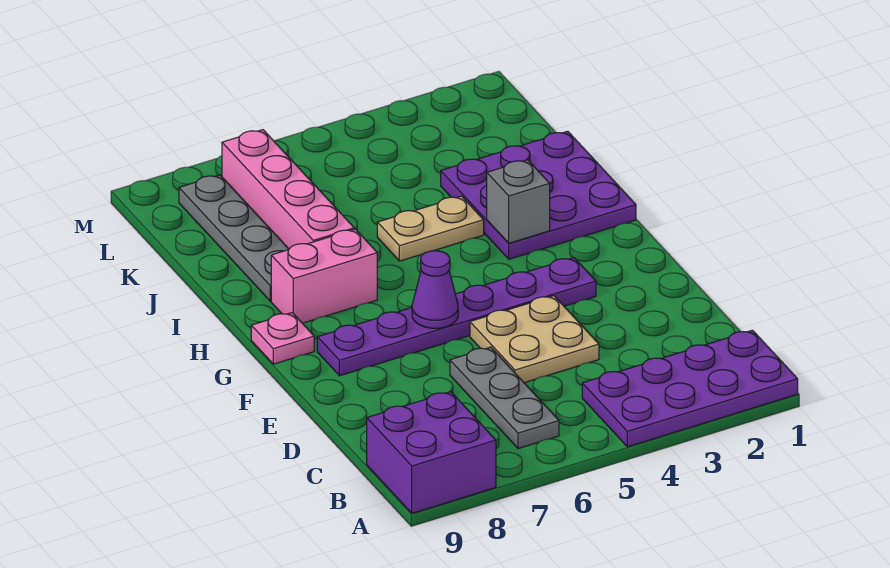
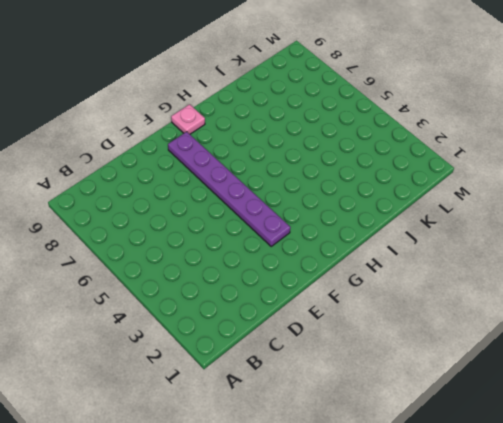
none -> purple 2x4 plate [582,330,798,447]
none -> purple 2x2 brick [367,392,496,513]
none -> grey 1x3 plate [450,347,559,449]

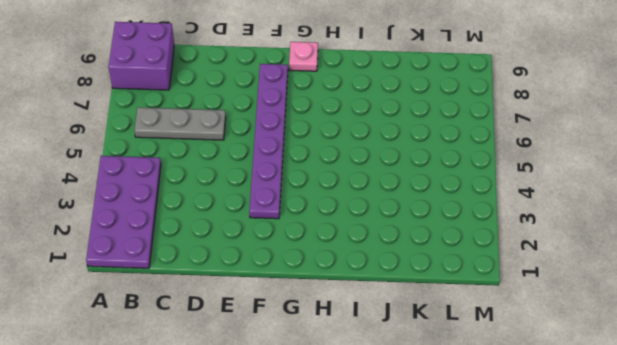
none -> tan 2x2 plate [470,296,599,383]
none -> purple 3x3 plate [441,131,636,259]
none -> pink 1x2 brick [271,229,377,323]

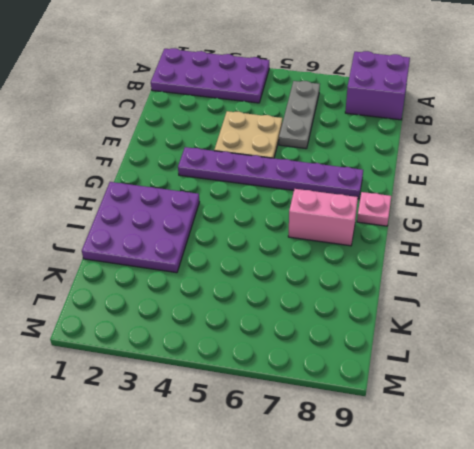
none -> tan 1x2 plate [377,196,484,261]
none -> pink 1x4 brick [222,130,354,249]
none -> grey 1x4 plate [179,175,289,301]

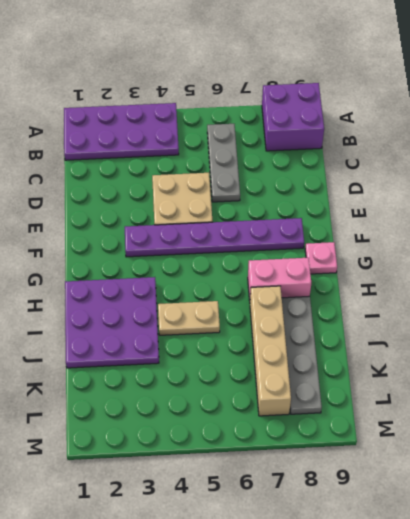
tan 1x4 brick [250,286,291,416] -> pink 1x4 brick [222,130,354,249]
none -> purple 1x1 cone [412,251,458,328]
none -> grey 1x1 brick [487,160,550,243]

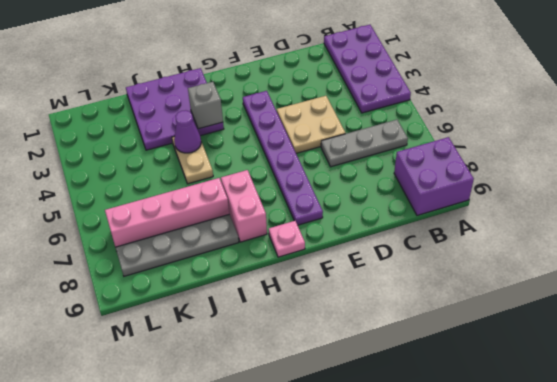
purple 1x1 cone [174,110,201,153] -> purple 1x1 cone moved to [412,251,458,328]

